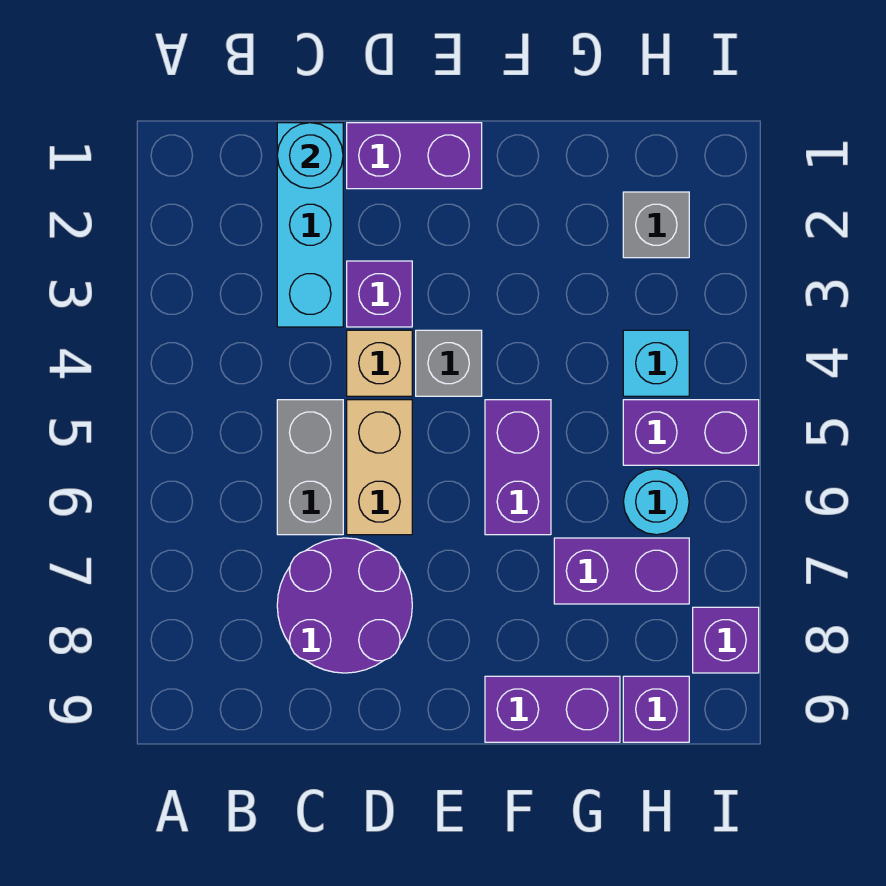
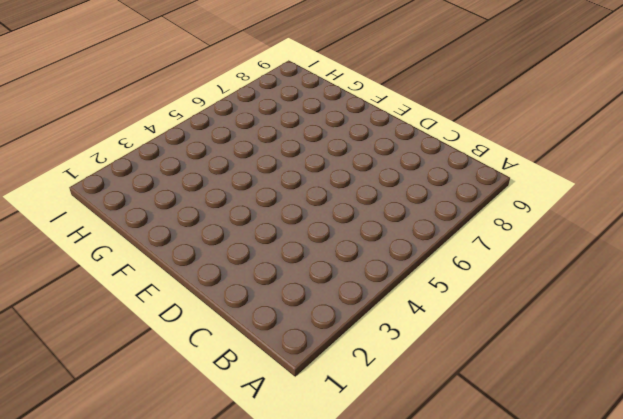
none -> cyan 1x3 brick [277,123,343,327]
none -> grey 1x2 brick [277,400,343,535]
none -> purple 2x2 round brick [277,538,412,673]

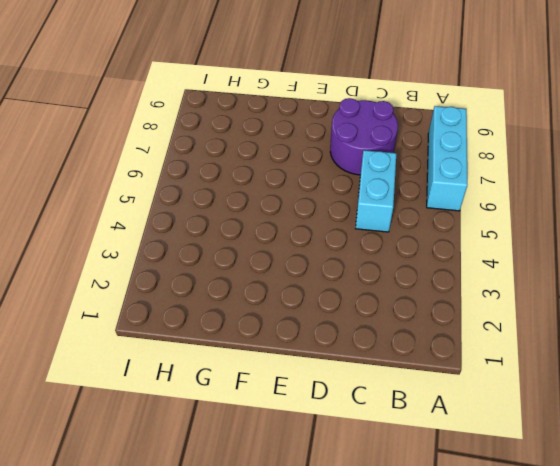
cyan 1x3 brick [427,106,467,211] -> cyan 1x3 brick moved to [277,123,343,327]
cyan 1x2 brick [356,150,396,232] -> grey 1x2 brick [277,400,343,535]
none -> purple 1x2 brick [347,123,482,189]
none -> purple 1x1 brick [347,261,412,327]
none -> tan 1x1 brick [347,330,412,396]

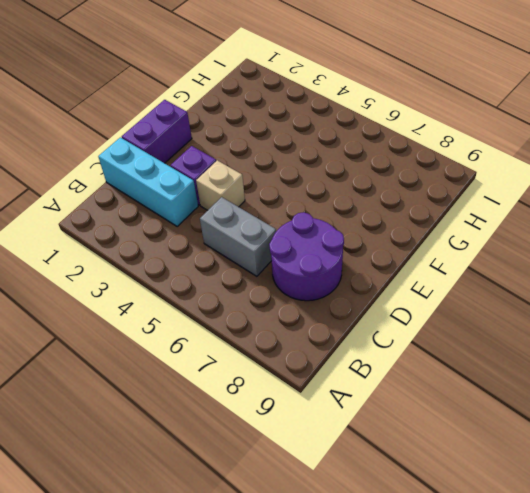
none -> tan 1x2 brick [347,400,412,535]
none -> grey 1x1 brick [416,330,482,396]
none -> purple 1x2 brick [485,400,551,535]

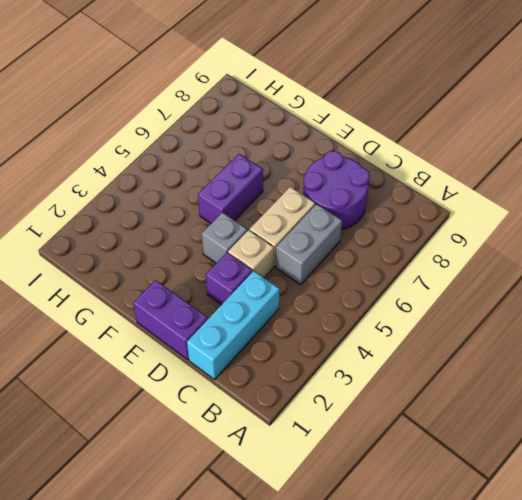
none -> purple 1x2 brick [485,676,620,742]
none -> purple 1x2 brick [554,538,689,604]
none -> grey 1x1 brick [623,192,689,258]

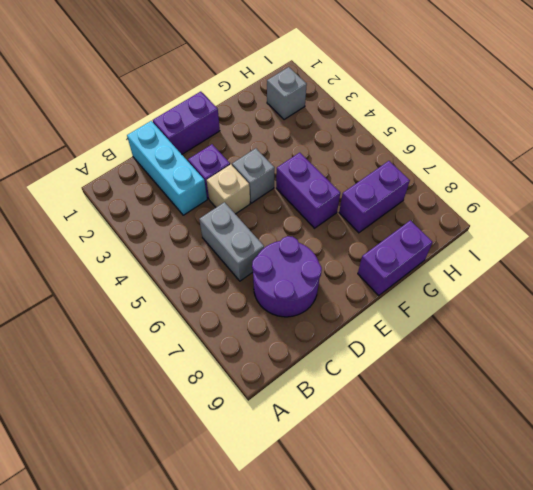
none -> tan 1x2 brick [347,400,412,535]
none -> cyan 1x1 brick [623,330,689,396]
none -> purple 1x2 brick [623,400,759,465]

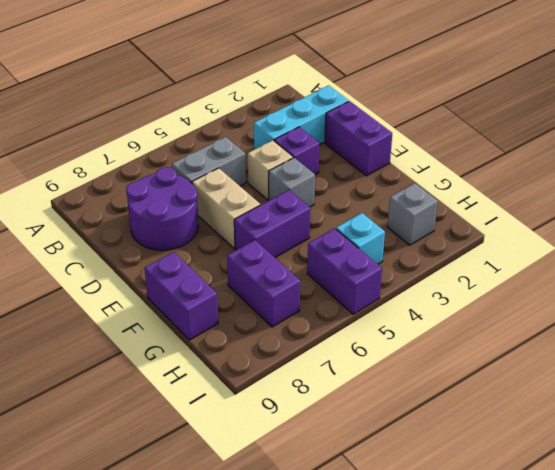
tan 1x2 brick [192,168,260,249] -> tan 1x2 brick turned to [347,400,412,535]
none -> cyan 1x1 round brick [623,469,689,535]
none -> purple 1x1 brick [623,676,689,742]
none -> purple 1x1 brick [693,607,759,673]

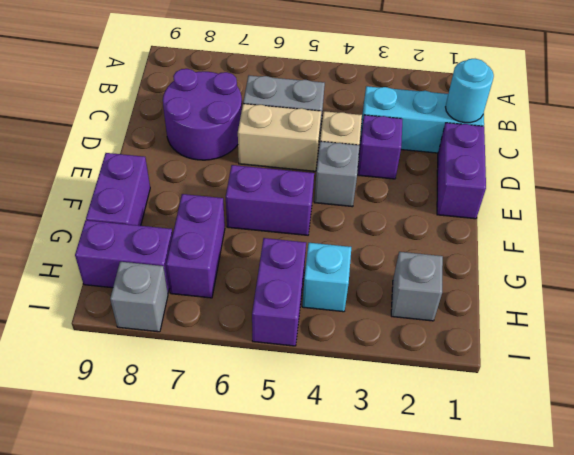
purple 1x2 brick [75,220,173,293] -> purple 1x1 brick [623,676,689,742]
grey 1x1 brick [110,262,168,332] -> purple 1x1 brick [693,607,759,673]
none -> cyan 1x1 round brick [623,469,689,535]

